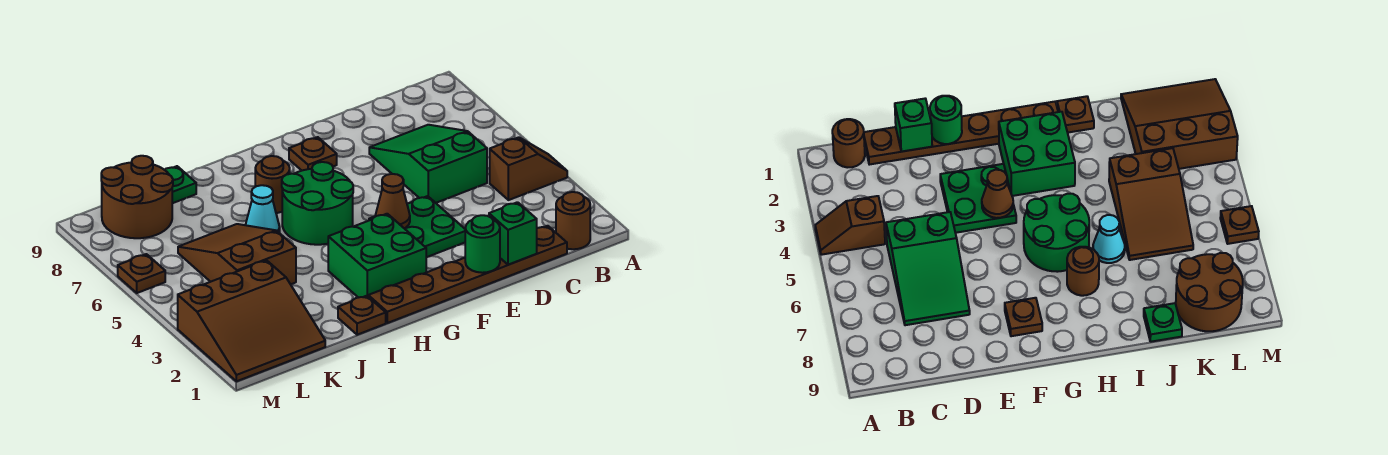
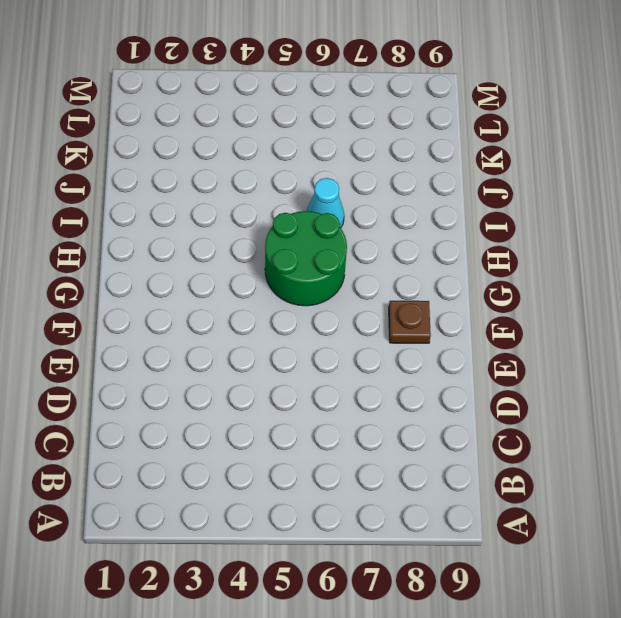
none -> brown 1x2 slope [490,137,567,200]
none -> brown 1x1 round brick [556,192,590,249]
none -> brown 1x6 plate [368,226,567,323]

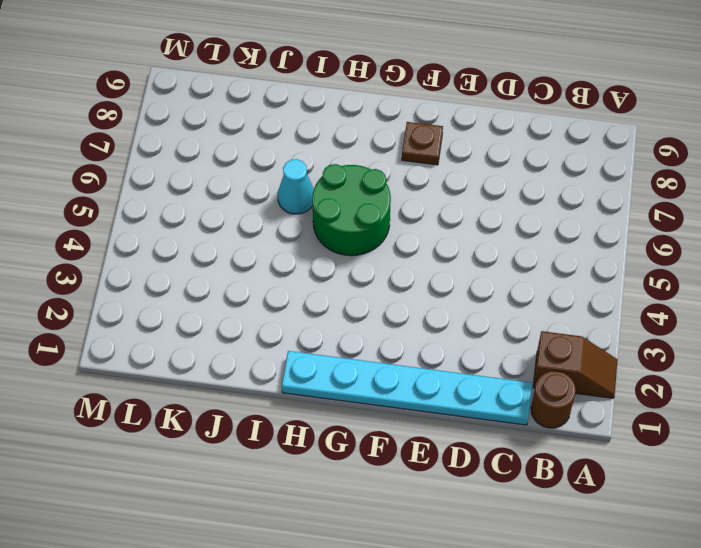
brown 1x2 slope [533,331,618,398] -> brown 1x2 slope moved to [490,137,567,200]
cyan 1x6 plate [282,351,532,425] -> brown 1x6 plate [368,226,567,323]
none -> green 2x3 slope [369,125,487,203]
none -> green 2x2 plate [369,196,465,257]
none -> green 2x2 brick [328,214,426,298]

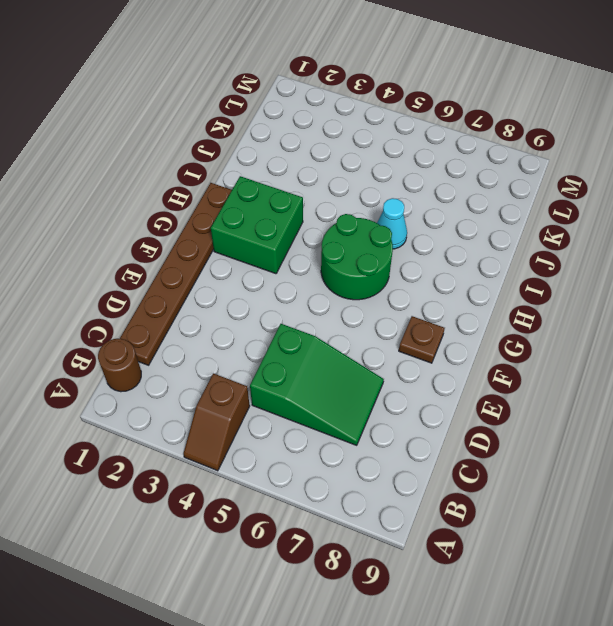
none -> green 2x2 plate [369,196,465,257]
none -> brown 1x1 round brick [255,156,290,213]
none -> brown 1x1 plate [338,296,386,335]

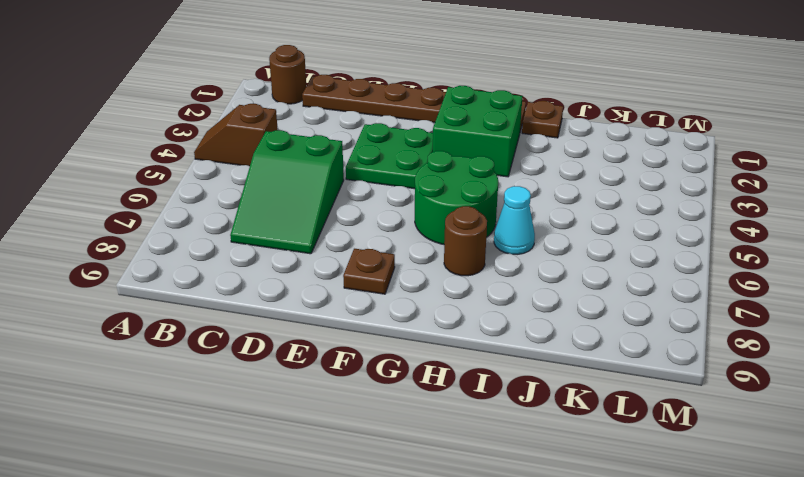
none -> brown 2x3 slope [178,224,296,284]
none -> green 1x1 plate [165,166,196,203]
none -> brown 3x3 slope [178,260,325,381]

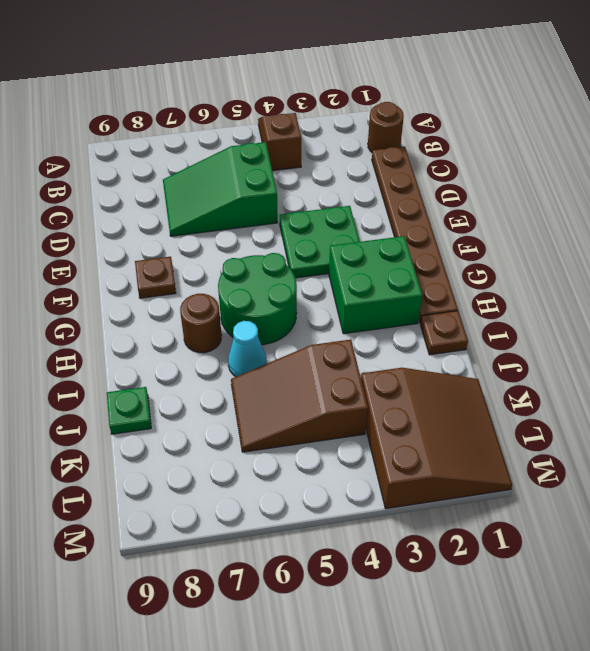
none -> brown 2x2 round brick [101,156,173,238]
none -> brown 1x1 plate [118,254,165,293]
none -> green 1x1 brick [489,202,537,265]

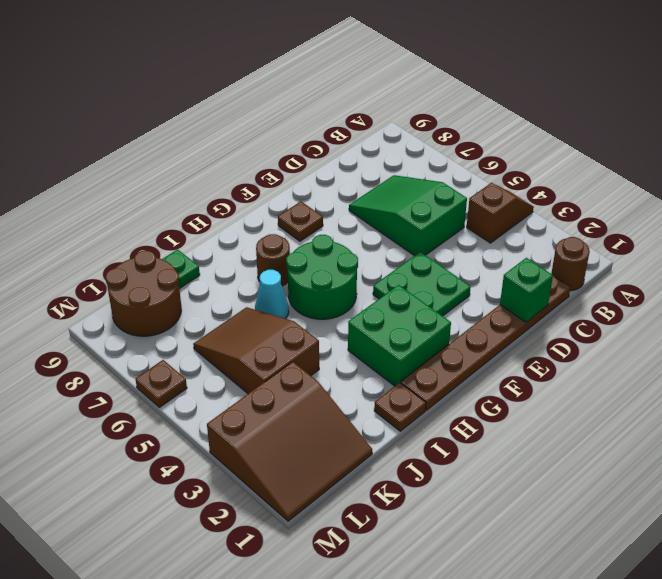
none -> green 1x1 round brick [465,215,500,273]
none -> brown 1x1 cone [375,174,410,228]

